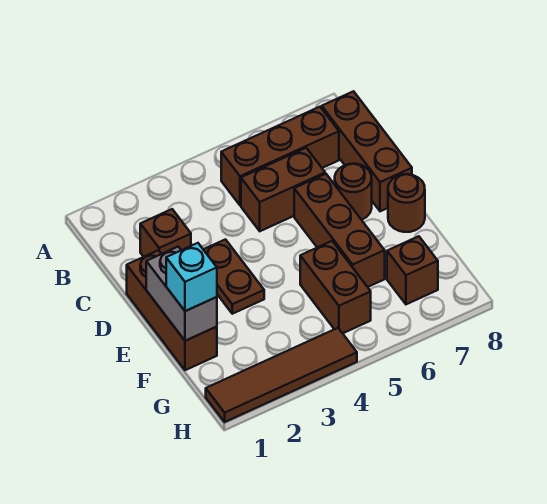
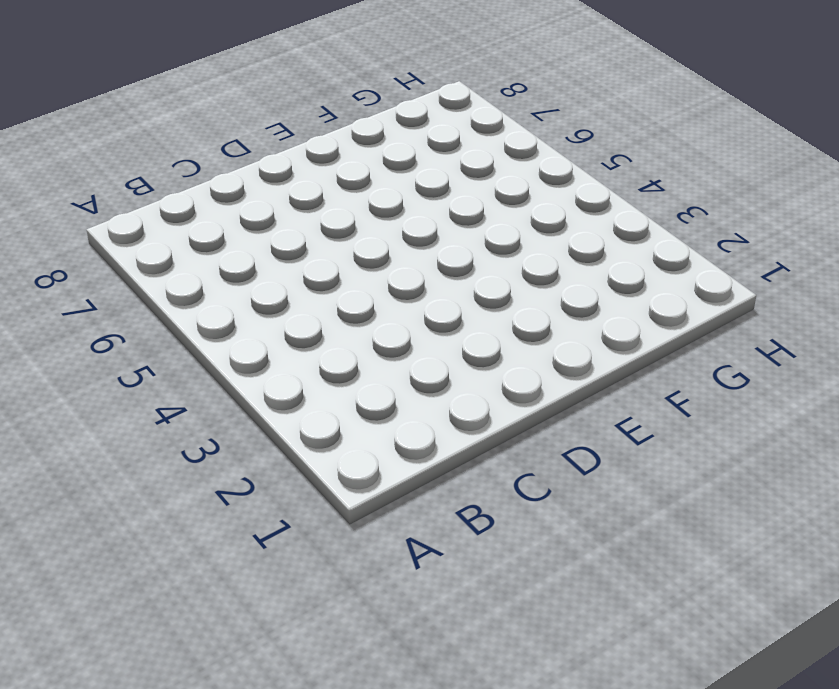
none -> brown 1x3 brick [221,107,339,205]
none -> brown 1x3 brick [322,91,412,211]
none -> brown 1x1 brick [140,209,191,257]

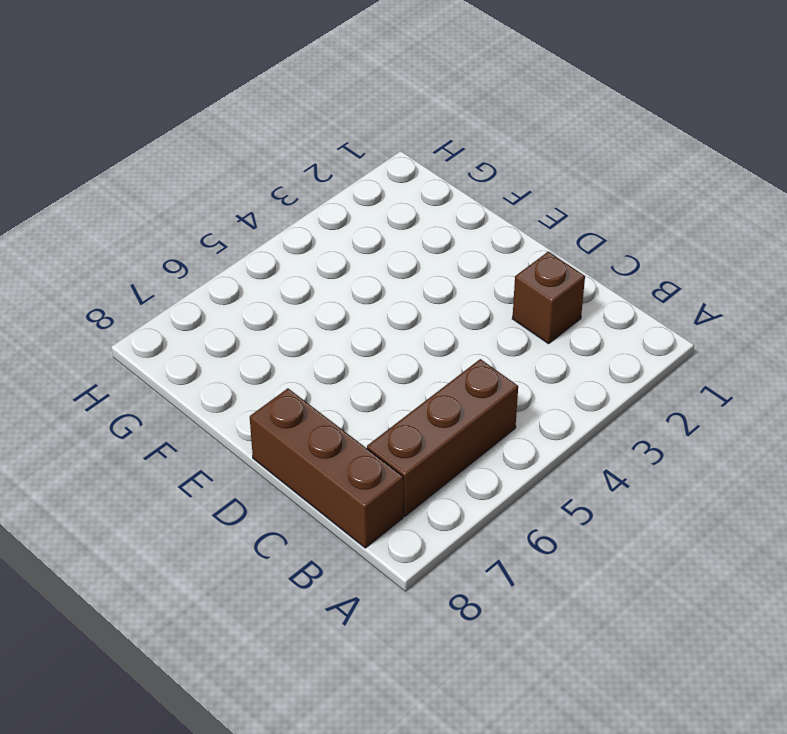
none -> brown 1x2 brick [241,148,325,231]
none -> brown 1x3 brick [127,250,217,370]
none -> brown 1x2 plate [203,239,264,314]

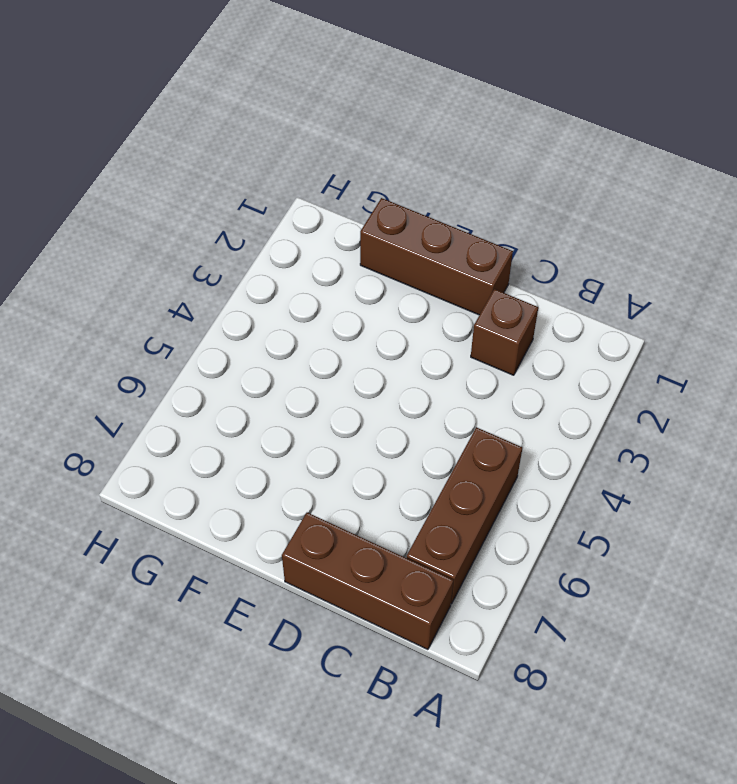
none -> brown 1x2 brick [241,148,325,231]
none -> brown 1x2 plate [203,239,264,314]
none -> brown 1x3 brick [294,174,385,287]

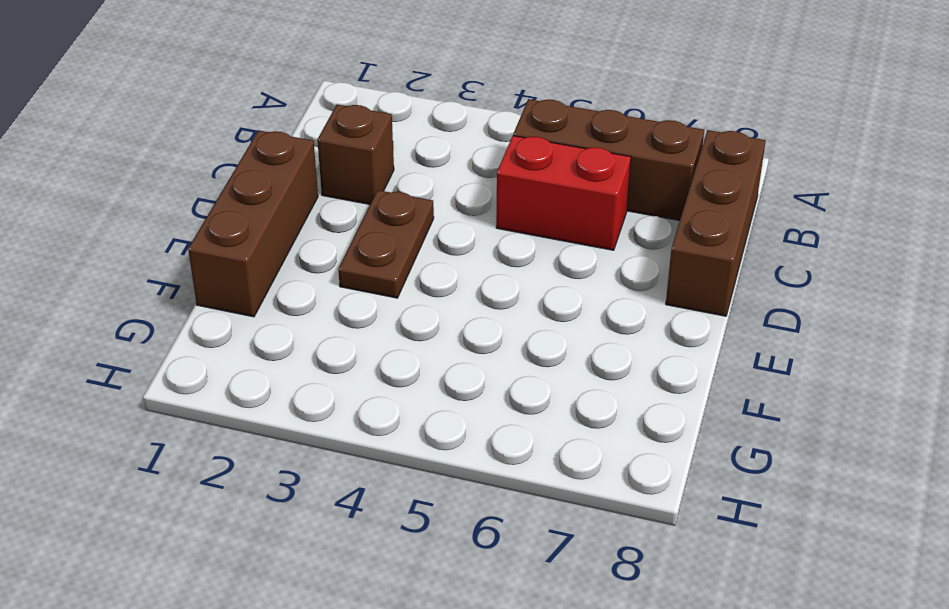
red 1x2 brick [496,136,631,250] -> brown 1x2 brick [241,148,325,231]
none -> brown 1x3 brick [294,174,385,287]
none -> brown 1x1 round brick [335,164,372,220]
none -> brown 1x1 round brick [388,174,425,232]

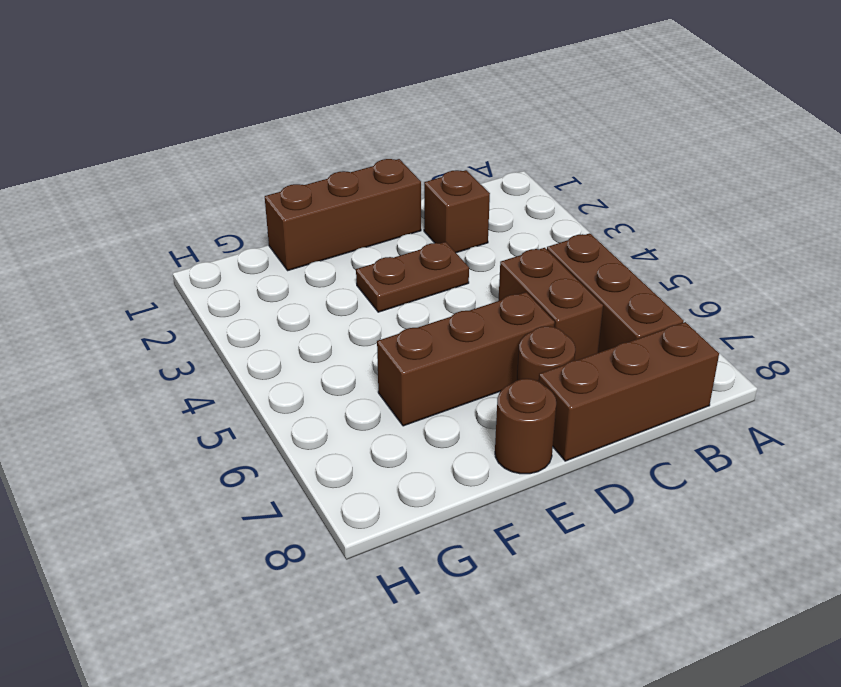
none -> brown 1x2 brick [300,241,371,333]
none -> brown 1x1 brick [387,236,438,304]
none -> brown 1x4 tile [206,328,357,422]

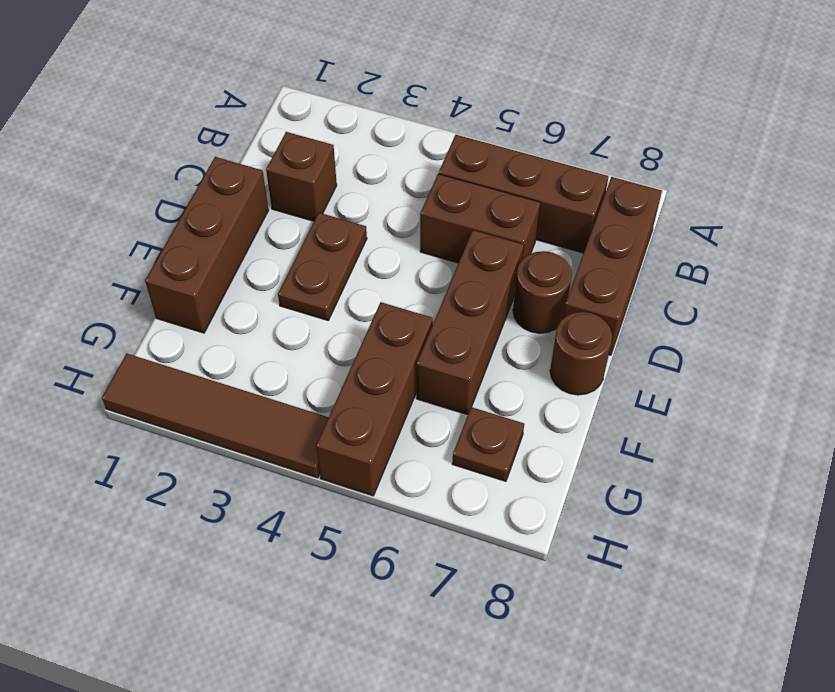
brown 1x3 brick [316,302,433,496] -> brown 1x2 brick [300,241,371,333]
brown 1x1 plate [452,407,524,481] -> brown 1x1 brick [387,236,438,304]
none -> grey 1x2 brick [146,247,217,341]
none -> cyan 1x1 brick [166,243,217,311]

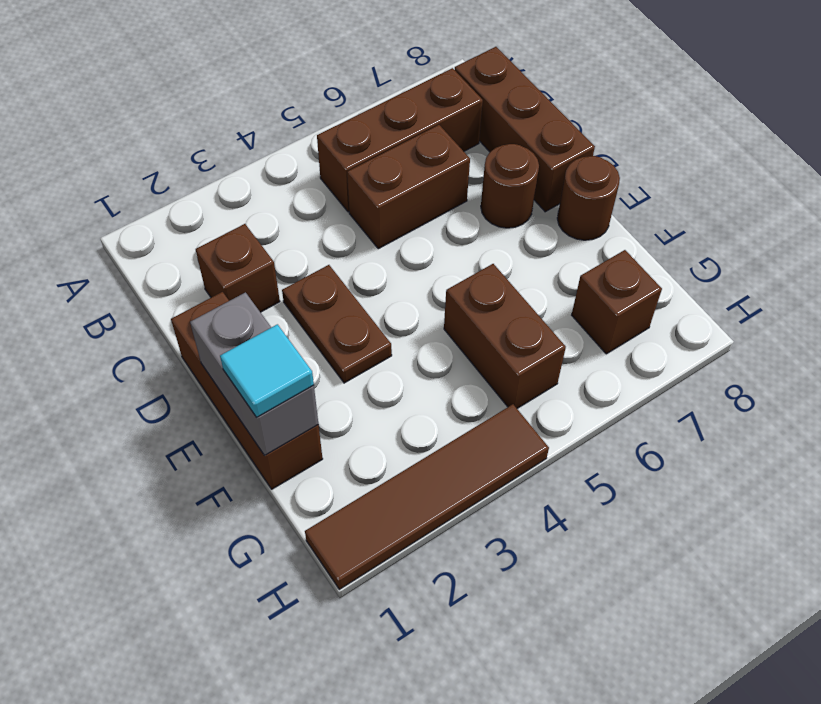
cyan 1x1 tile [220,324,314,417] -> cyan 1x1 brick [166,243,217,311]
none -> brown 1x3 brick [294,174,385,287]

